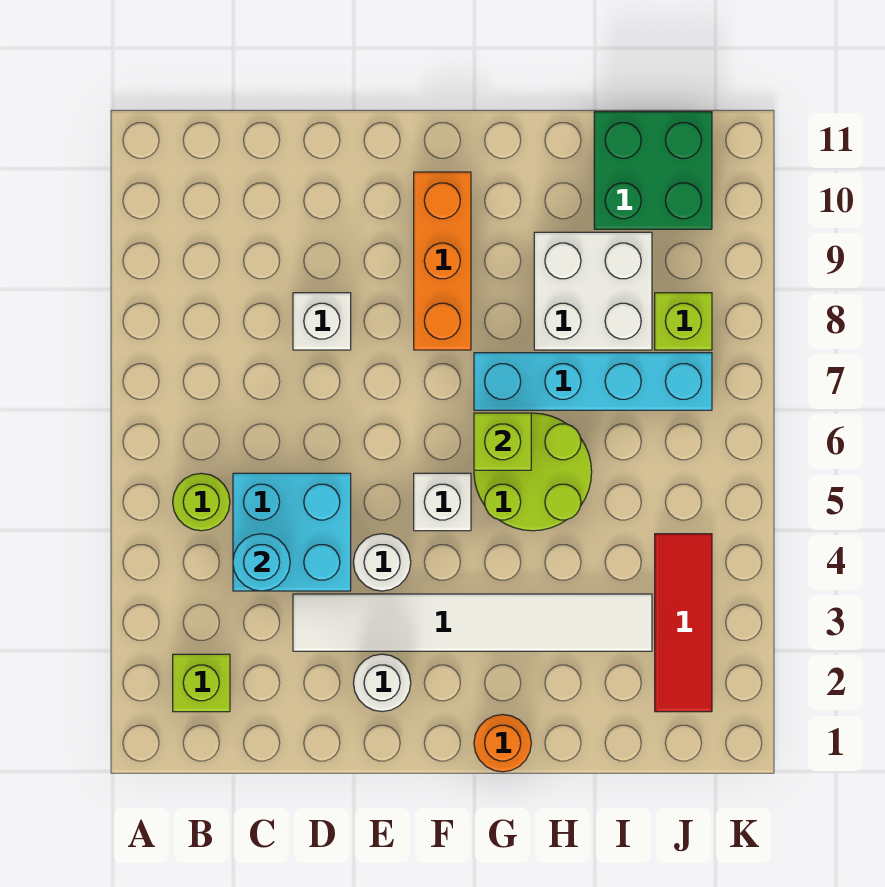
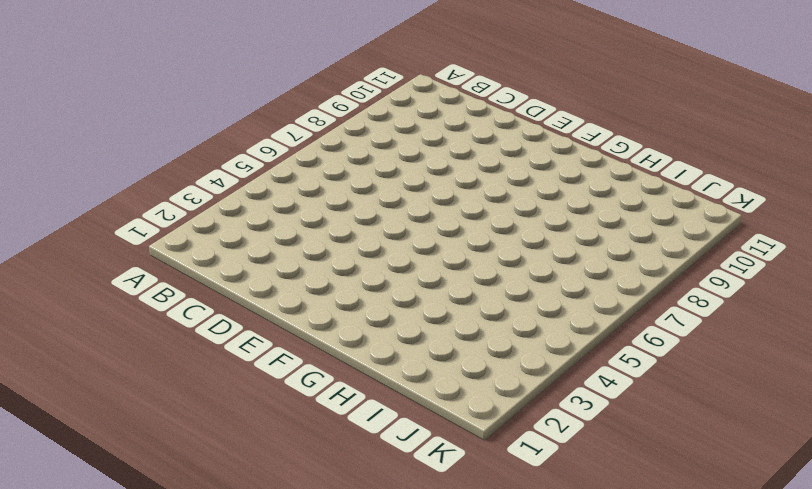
none -> lime 1x1 brick [173,654,230,712]
none -> lime 1x1 round brick [173,473,230,531]
none -> cyan 2x2 brick [233,473,351,591]

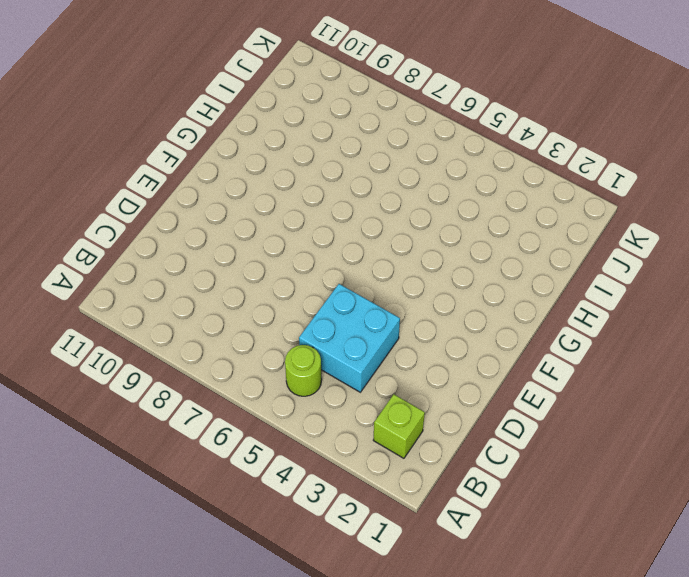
none -> white 1x6 tile [293,594,652,651]
none -> white 1x1 brick [293,293,351,350]
none -> white 1x1 round brick [353,654,411,712]

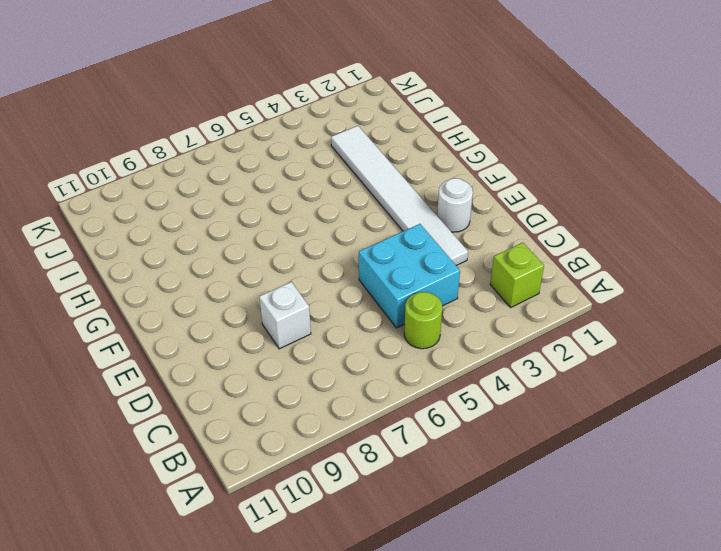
none -> white 1x1 round brick [353,534,411,591]
none -> white 1x1 brick [414,473,471,531]
none -> orange 1x3 brick [414,172,471,350]

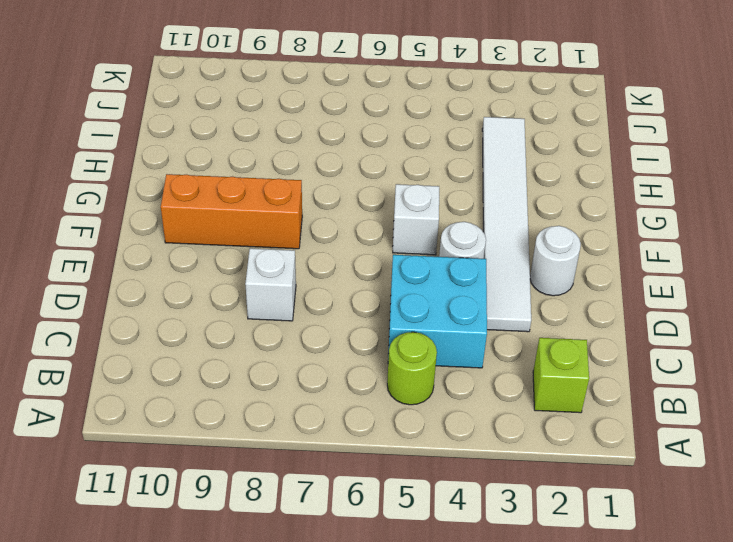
none -> orange 1x1 round brick [474,714,531,772]
none -> lime 2x2 round brick [474,413,592,531]
none -> cyan 1x4 brick [474,353,712,410]

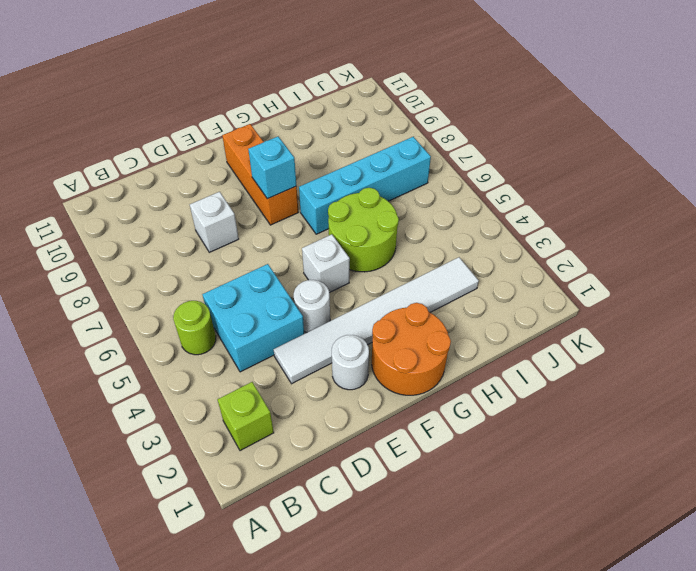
orange 2x2 round brick [372,303,451,395] -> orange 1x1 round brick [474,714,531,772]
cyan 1x1 brick [248,137,297,199] -> none
none -> white 2x2 brick [534,232,652,350]
none -> green 2x2 brick [594,112,712,229]
none -> red 1x3 tile [655,534,712,712]

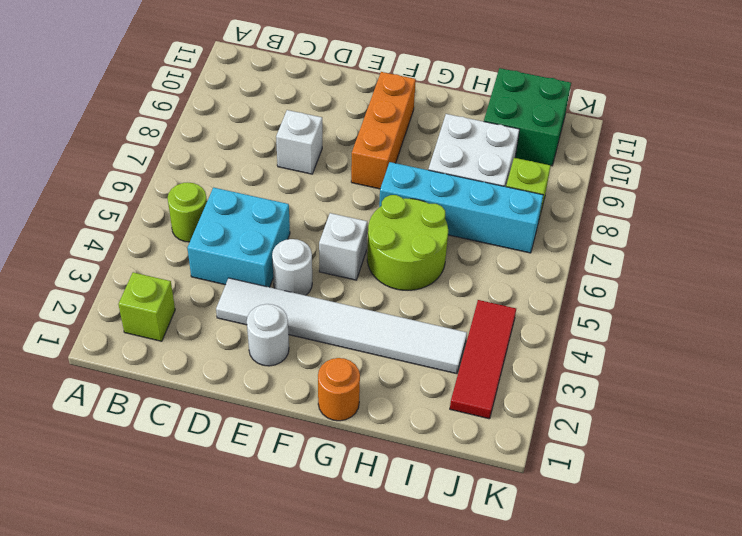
none -> cyan 1x1 round brick [233,534,290,591]
none -> lime 1x1 brick [474,413,531,470]

